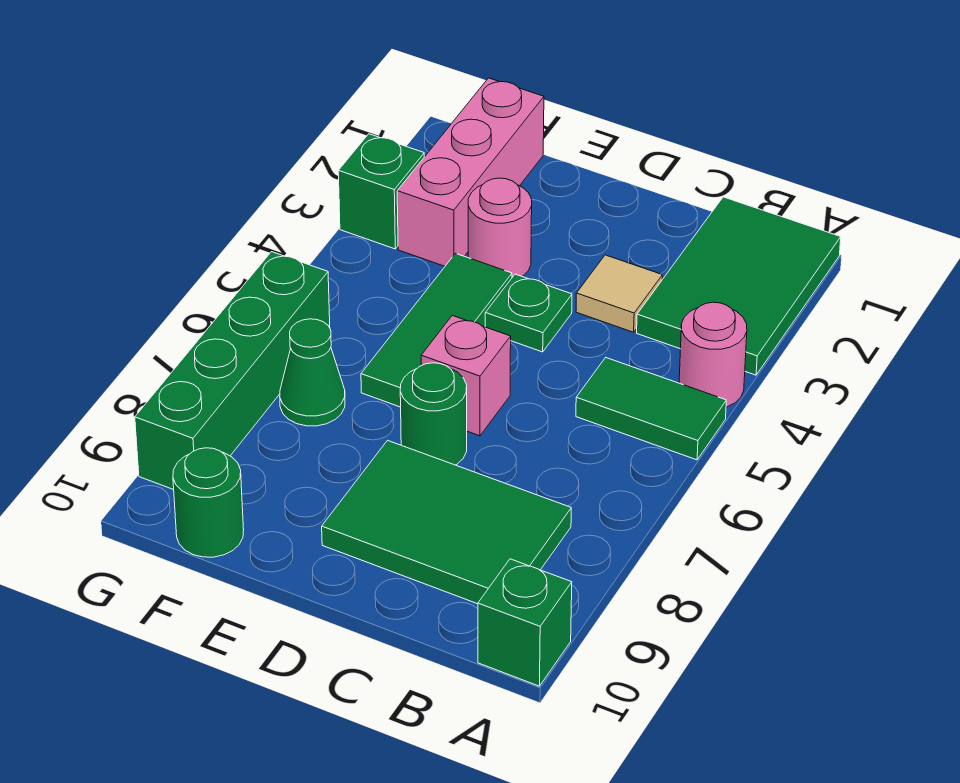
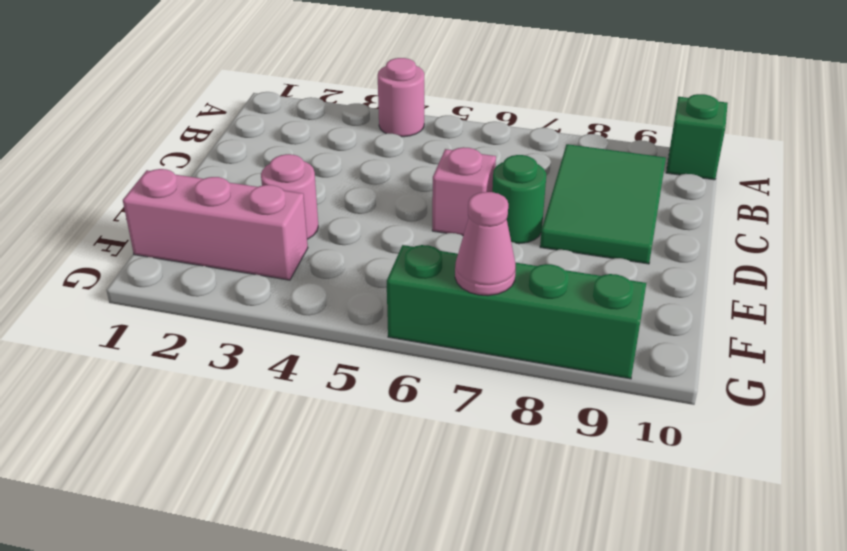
pink 1x1 cone [455,192,516,296] -> none
none -> green 2x3 tile [637,197,841,375]
none -> green 1x2 tile [576,358,726,460]
none -> tan 1x1 tile [576,255,662,332]

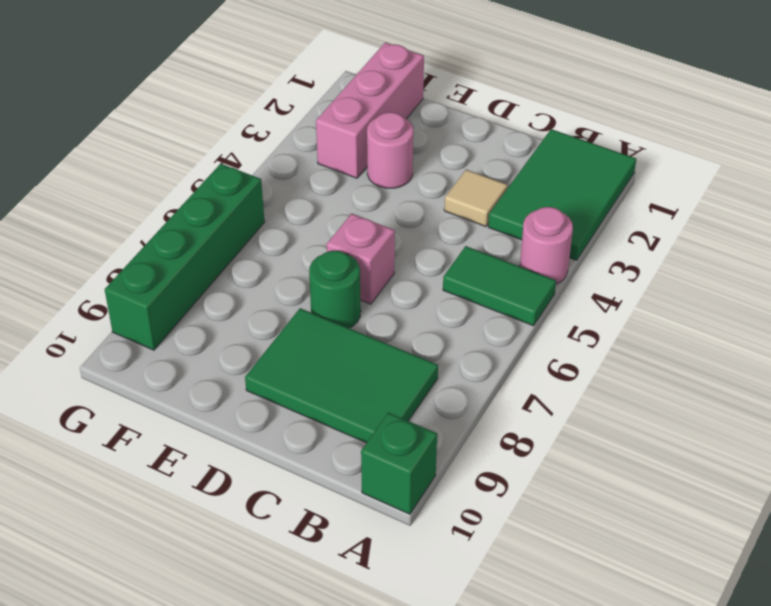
none -> green 1x1 plate [485,274,572,352]
none -> green 1x3 tile [361,253,512,407]
none -> green 1x1 cone [280,319,345,426]

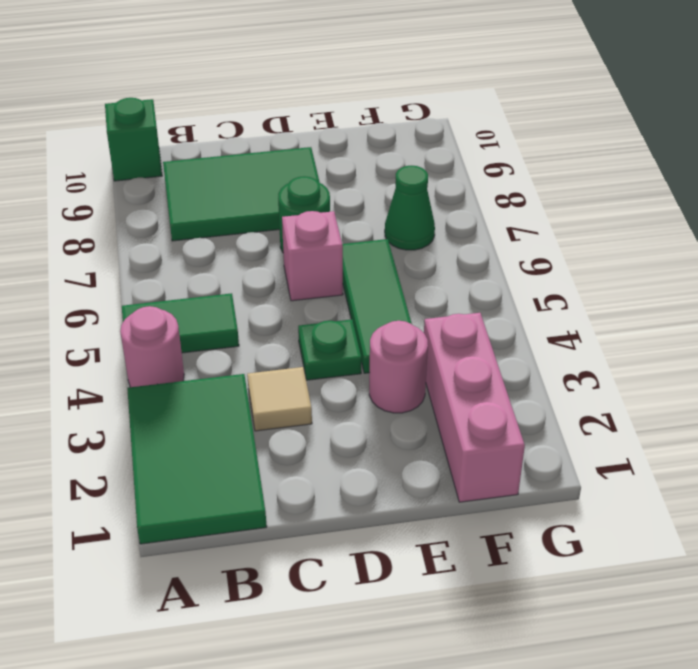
none -> green 1x1 round brick [173,448,244,557]
none -> green 1x1 brick [338,134,424,249]
none -> green 1x4 brick [135,252,330,490]

